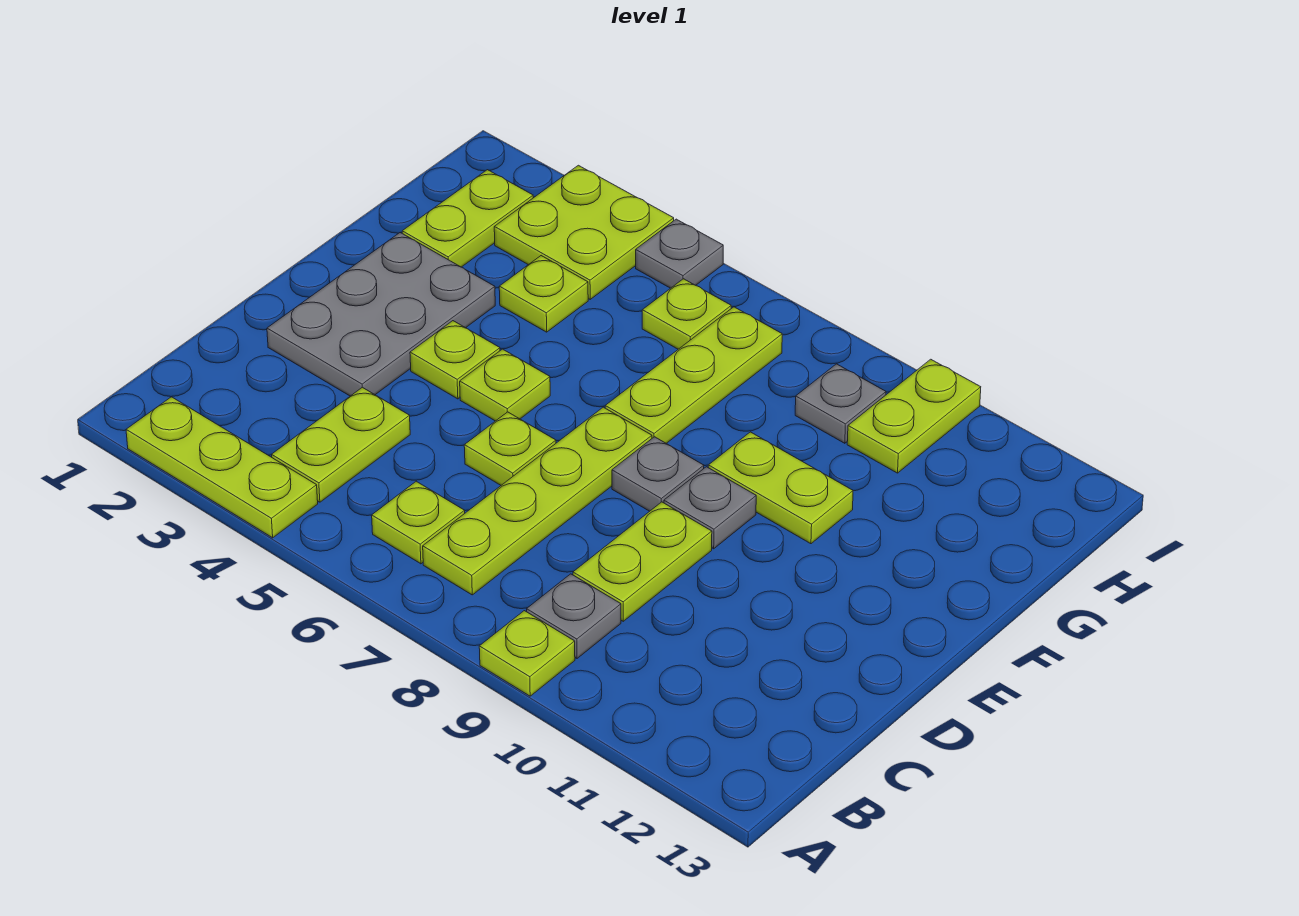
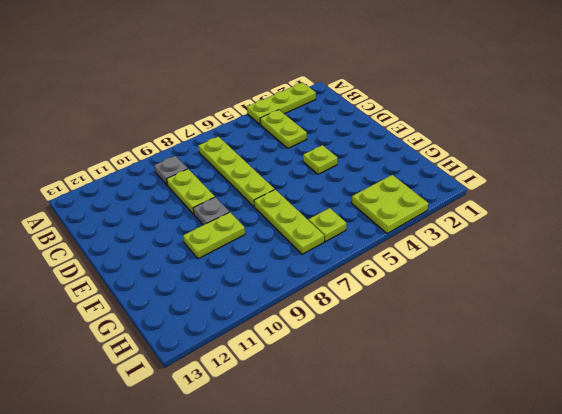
none -> lime 1x1 plate [479,611,575,696]
none -> lime 1x1 plate [372,481,465,564]
none -> grey 2x3 plate [267,233,495,396]

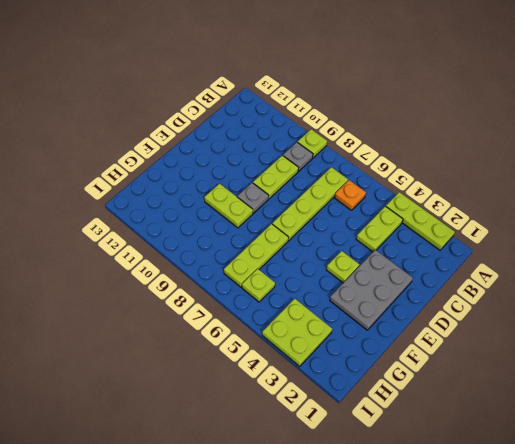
orange 1x1 plate [335,180,366,210] -> lime 1x1 plate [372,481,465,564]
none -> lime 1x1 plate [464,412,556,485]
none -> lime 1x1 plate [460,349,550,421]
none -> grey 1x1 plate [612,437,704,511]

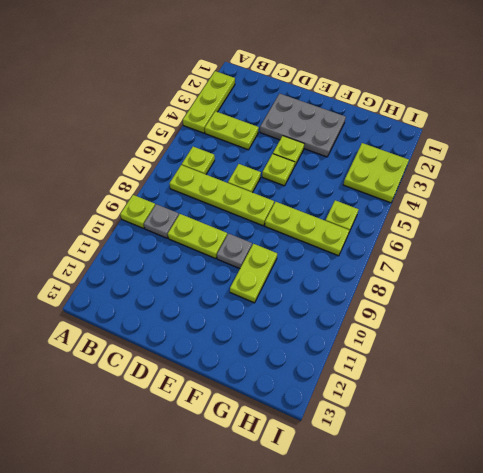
none -> grey 1x1 plate [612,437,704,511]
none -> lime 1x2 plate [402,170,533,267]
none -> lime 1x1 plate [499,256,588,332]

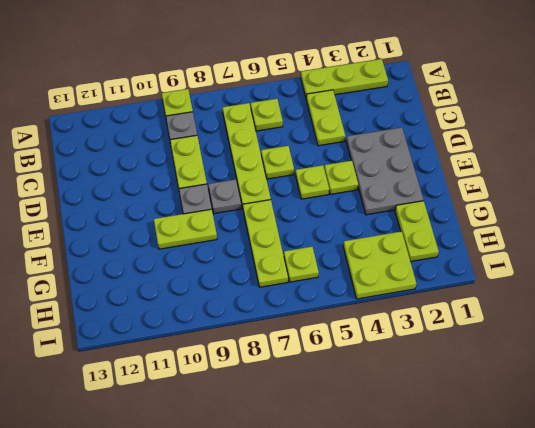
none -> lime 1x1 plate [499,256,588,332]
none -> grey 1x1 plate [795,364,886,443]
none -> lime 1x2 plate [847,359,981,473]

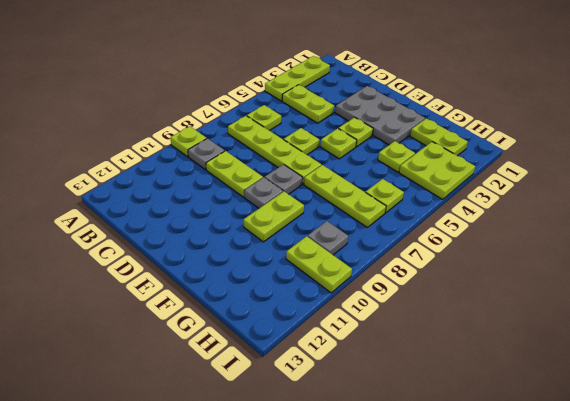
none -> grey 1x1 plate [636,219,723,288]

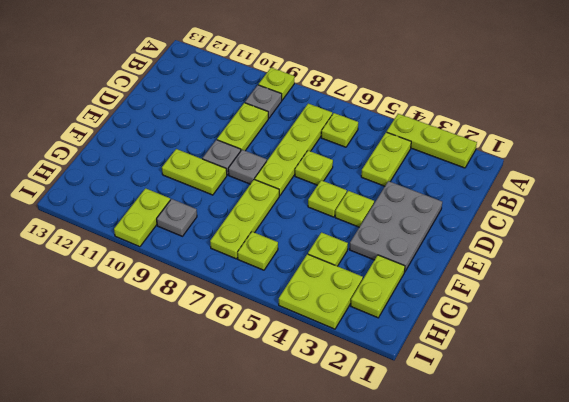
none -> grey 1x1 plate [636,219,723,288]

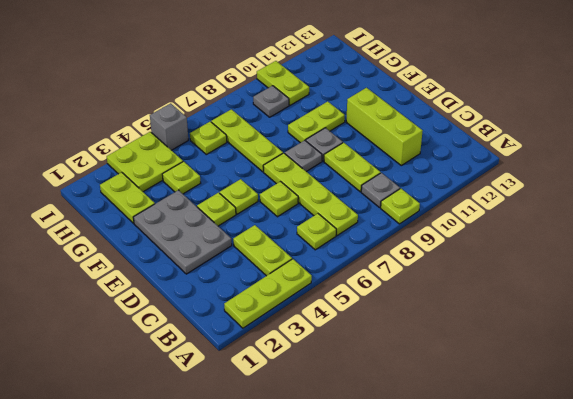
lime 1x3 brick [346,88,423,165] -> none
grey 1x1 brick [150,103,188,150] -> grey 1x1 plate [636,219,723,288]

